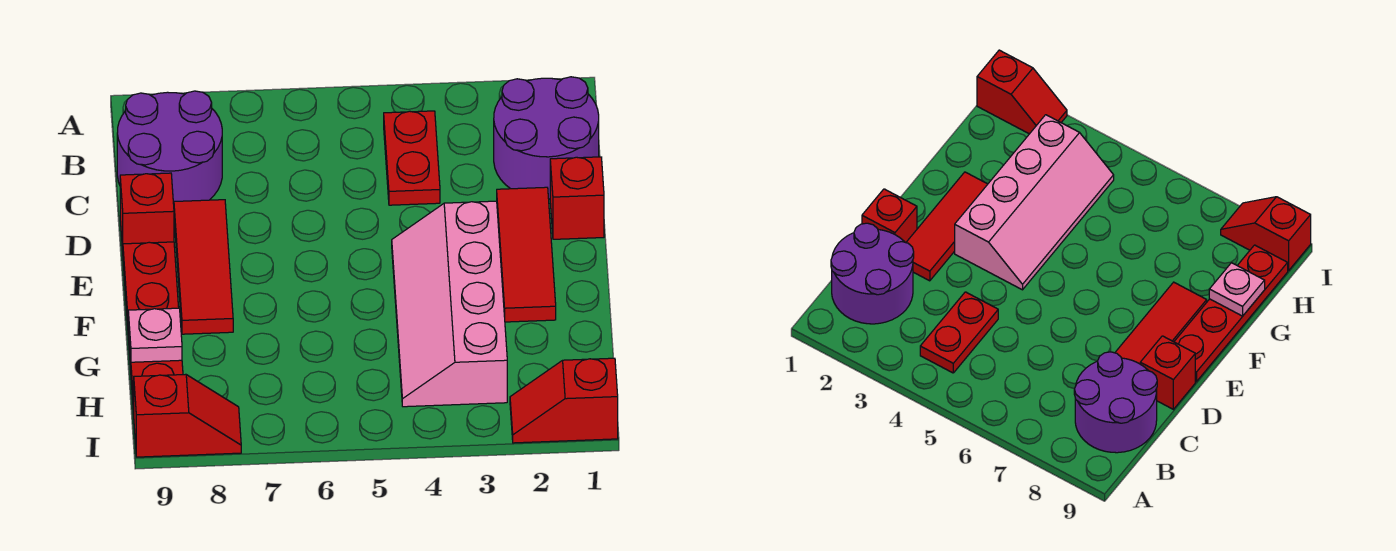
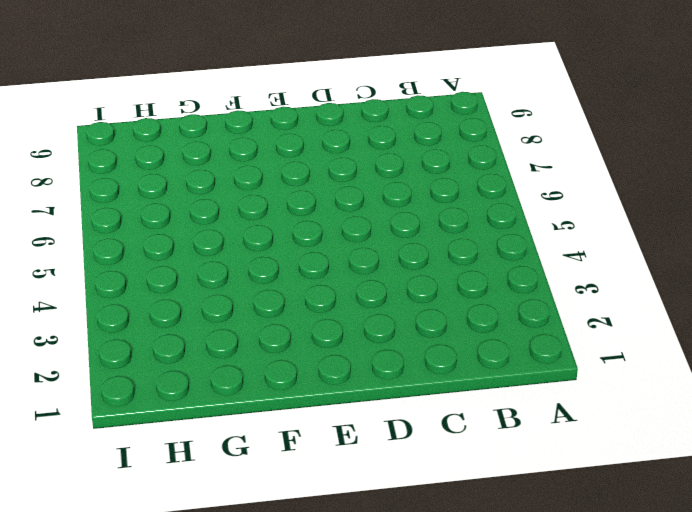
none -> purple 2x2 round brick [494,77,599,199]
none -> red 1x2 plate [384,111,440,205]
none -> purple 2x2 round brick [117,91,222,204]

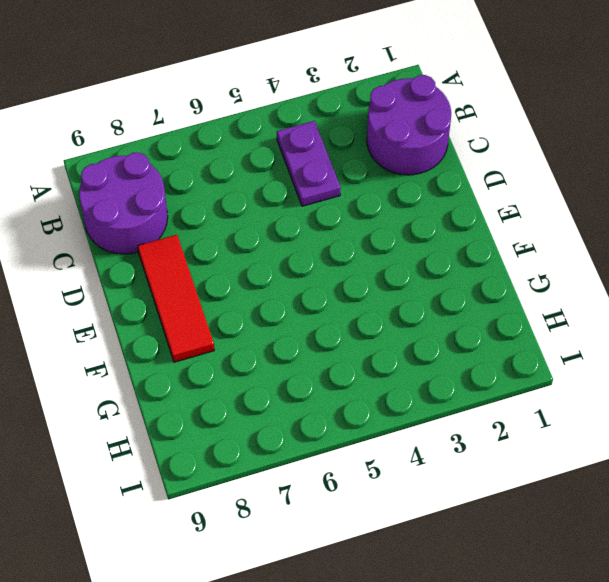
purple 1x2 plate [277,121,341,206] -> red 1x2 plate [384,111,440,205]
none -> red 1x1 brick [550,157,604,239]
none -> red 1x3 tile [497,187,556,322]
none -> red 1x1 brick [120,173,174,251]

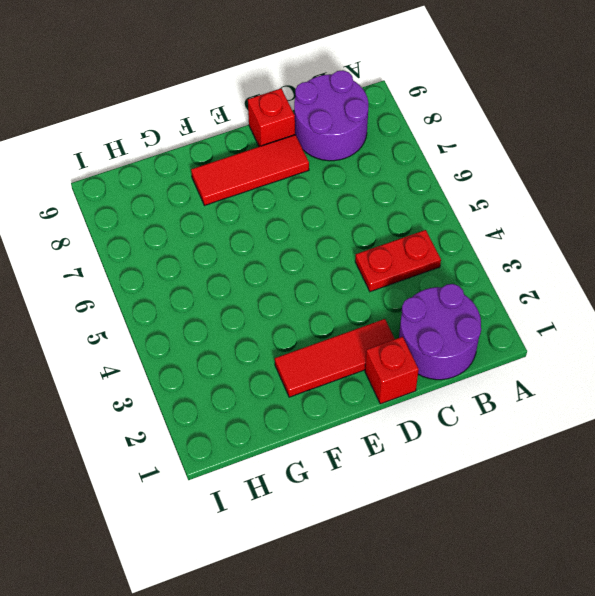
none -> pink 2x4 slope [392,201,507,407]
none -> red 1x4 plate [123,242,183,414]
none -> red 1x2 slope [510,358,618,443]

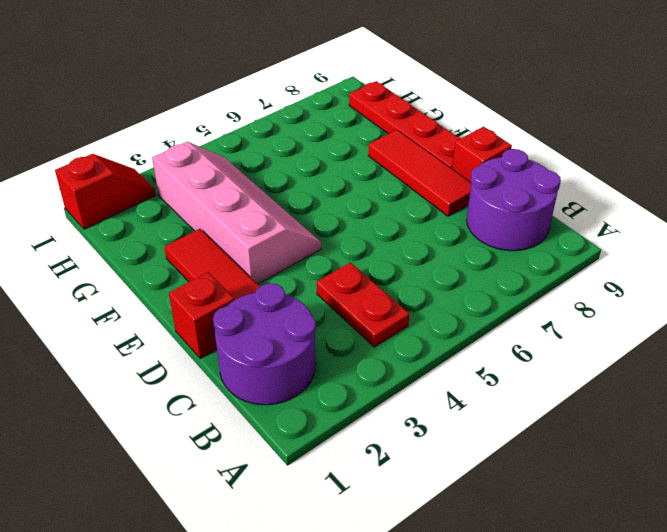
none -> red 1x2 slope [134,374,241,457]
none -> pink 1x1 plate [128,308,182,362]

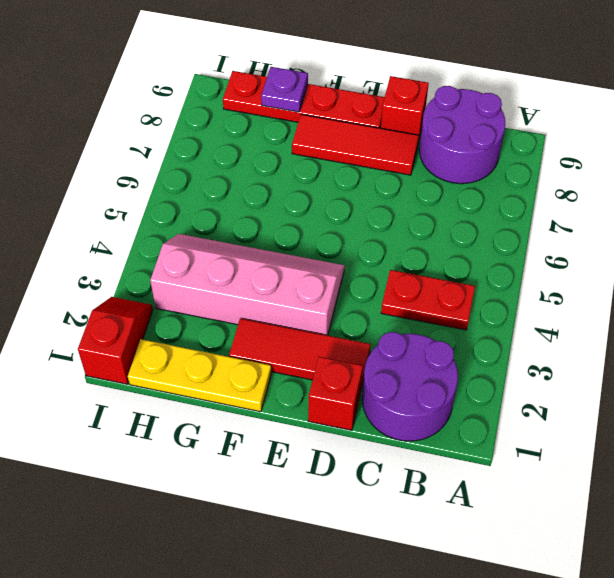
yellow 1x3 plate [128,339,271,412] -> none
purple 1x1 plate [261,67,308,112] -> pink 1x1 plate [128,308,182,362]
none -> red 1x2 slope [134,374,241,457]

